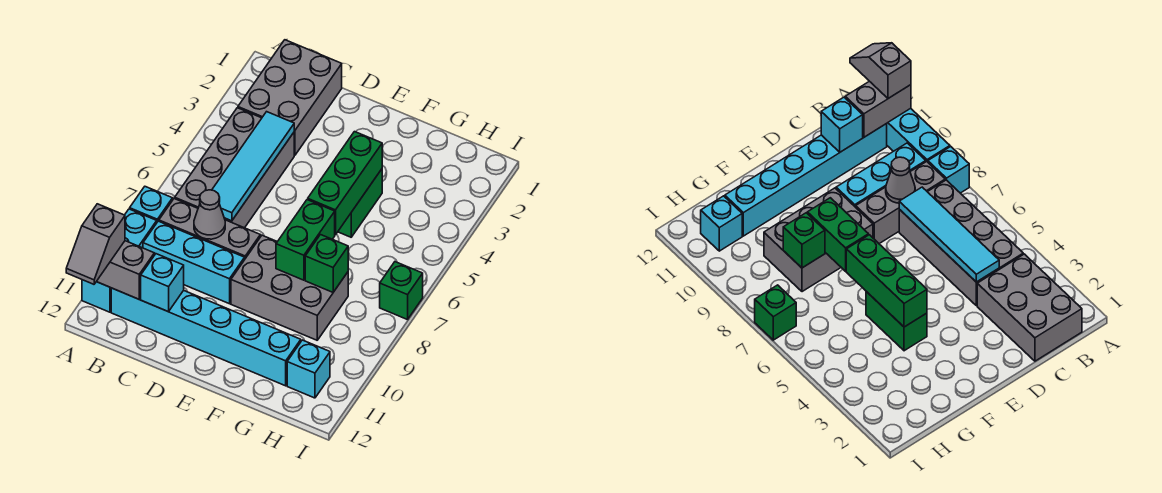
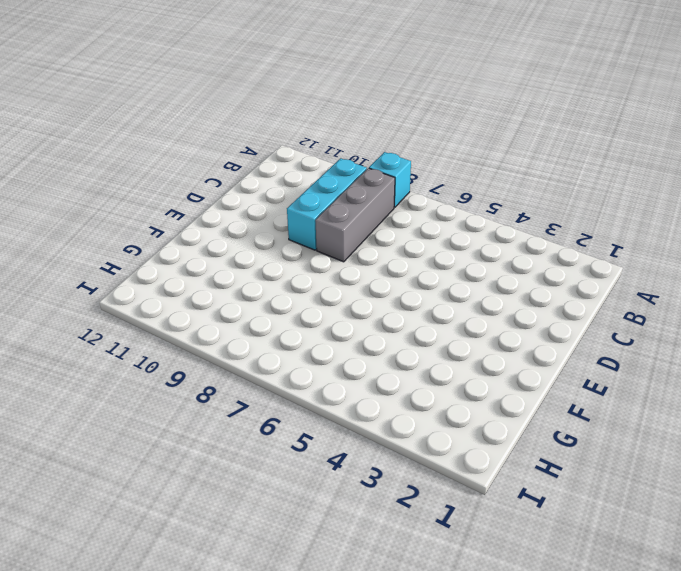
none -> cyan 1x3 brick [82,209,157,312]
none -> grey 2x3 brick [238,40,342,155]
none -> grey 2x4 brick [175,108,294,228]

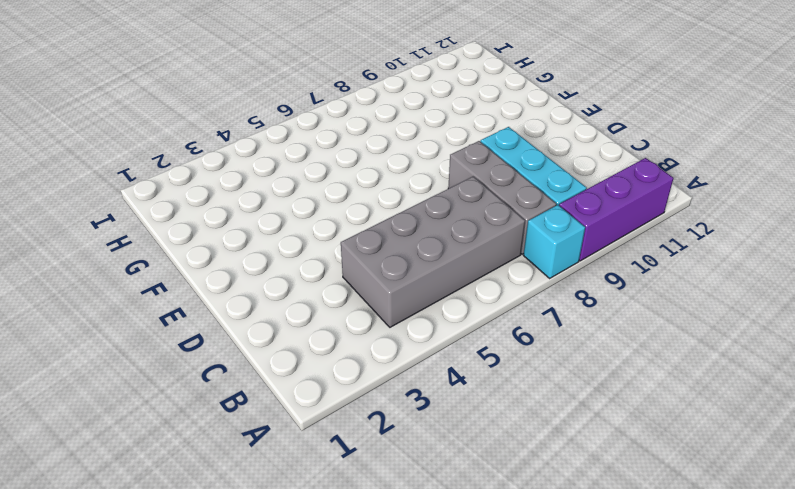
purple 1x3 brick [559,158,673,261] -> cyan 1x3 brick [82,209,157,312]
none -> grey 2x3 brick [238,40,342,155]
none -> cyan 1x6 brick [111,288,301,386]
none -> grey 2x3 brick [231,235,348,340]

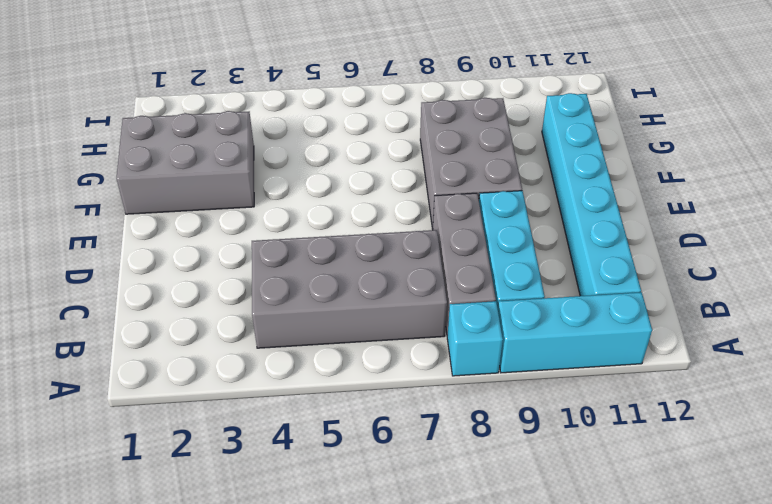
grey 2x3 brick [116,111,254,214] -> grey 2x3 brick moved to [238,40,342,155]
none -> green 1x2 brick [338,169,382,237]
none -> cyan 1x1 brick [287,340,330,398]
none -> green 1x1 brick [380,262,423,320]

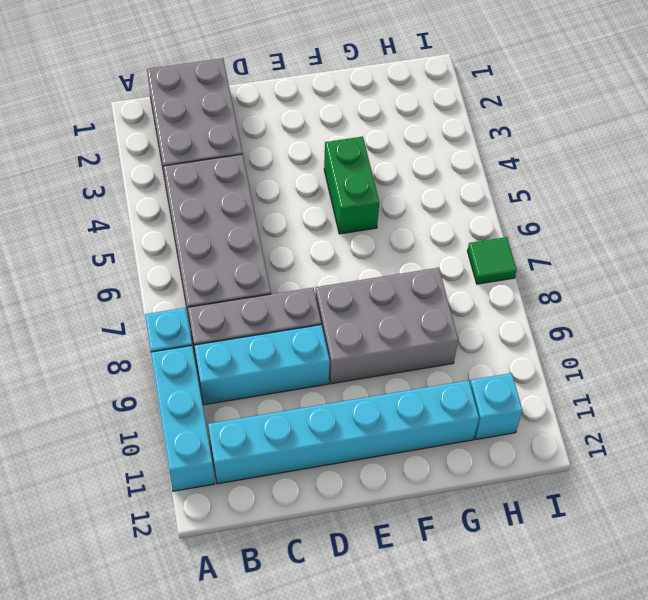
green 1x1 tile [468,237,517,284] -> green 1x1 brick [380,262,423,320]
none -> grey 1x2 brick [97,241,154,299]
none -> cyan 1x4 tile [212,112,294,221]
none -> grey 1x1 cone [194,190,225,239]

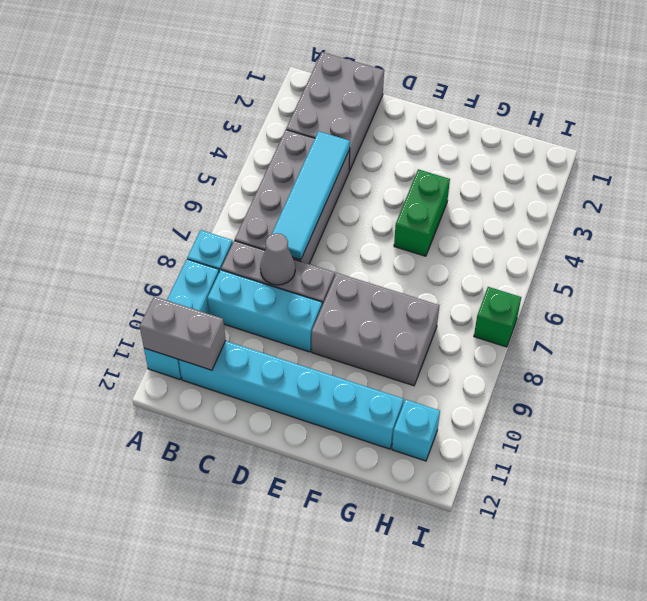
none -> cyan 1x1 brick [141,254,184,312]
none -> green 1x3 brick [308,132,382,235]
none -> green 1x2 brick [276,200,335,280]

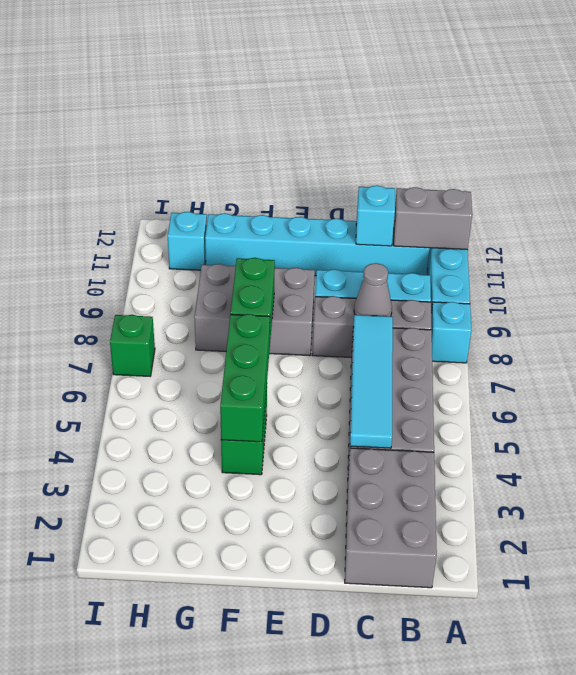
none -> green 1x1 brick [305,235,348,292]
none -> grey 1x2 slope [66,204,125,284]

